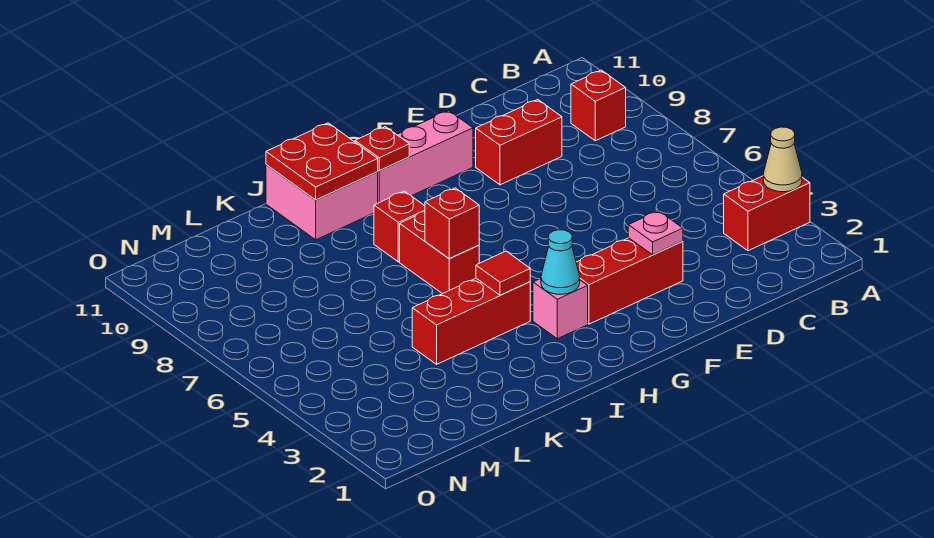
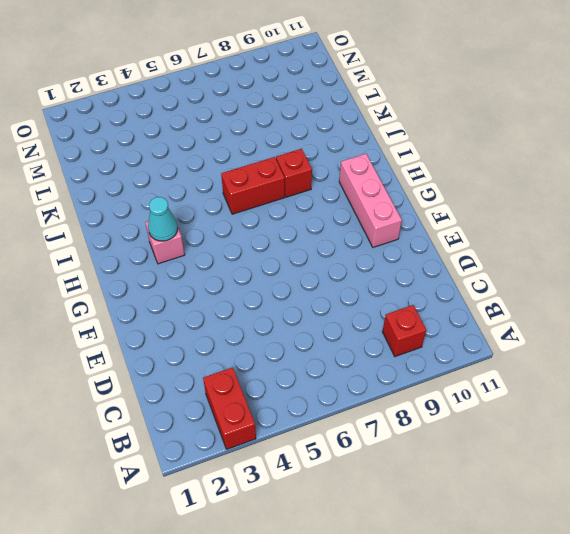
none -> red 1x2 brick [476,100,562,185]
none -> red 1x3 brick [576,238,683,324]
none -> red 1x3 brick [412,278,530,364]

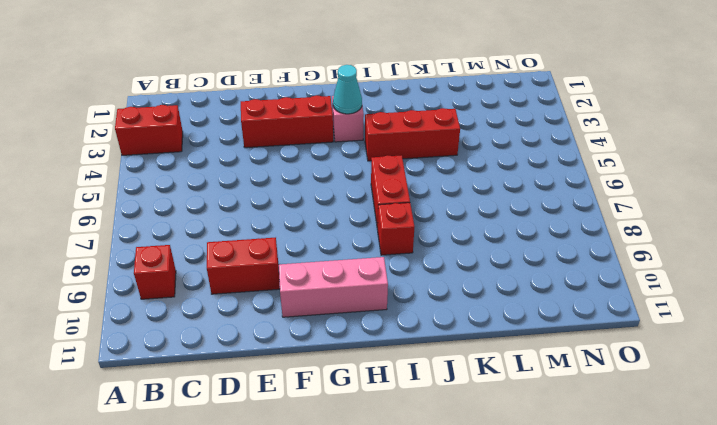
none -> pink 2x2 brick [266,165,378,240]
none -> tan 1x1 cone [763,127,802,192]
none -> pink 1x1 plate [628,211,683,255]

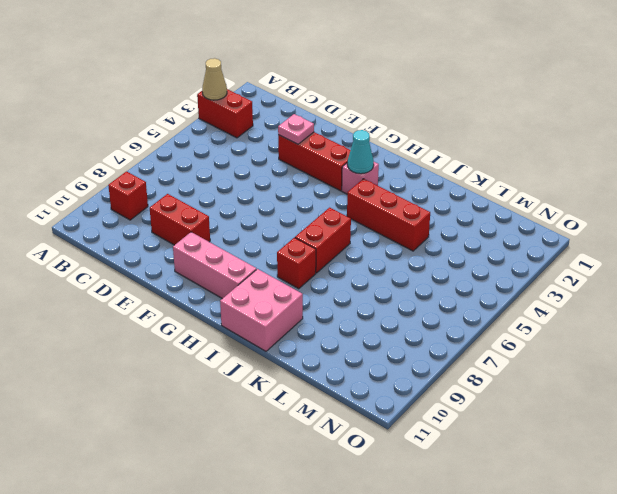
none -> red 1x1 plate [355,127,409,170]
none -> red 1x1 tile [476,251,530,295]
none -> red 1x1 brick [425,188,479,258]

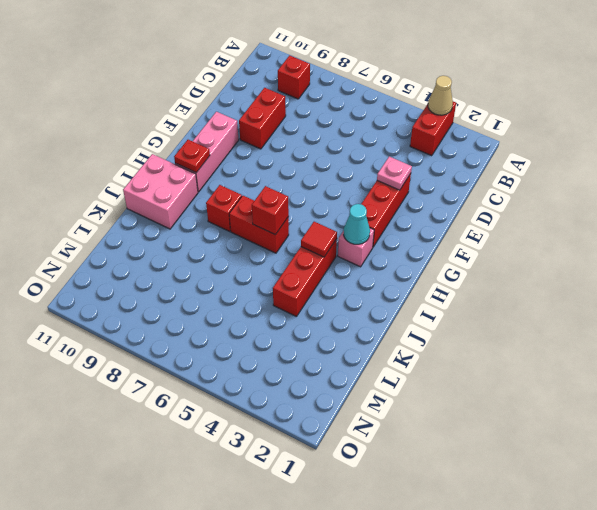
none -> red 2x2 plate [266,123,378,200]

